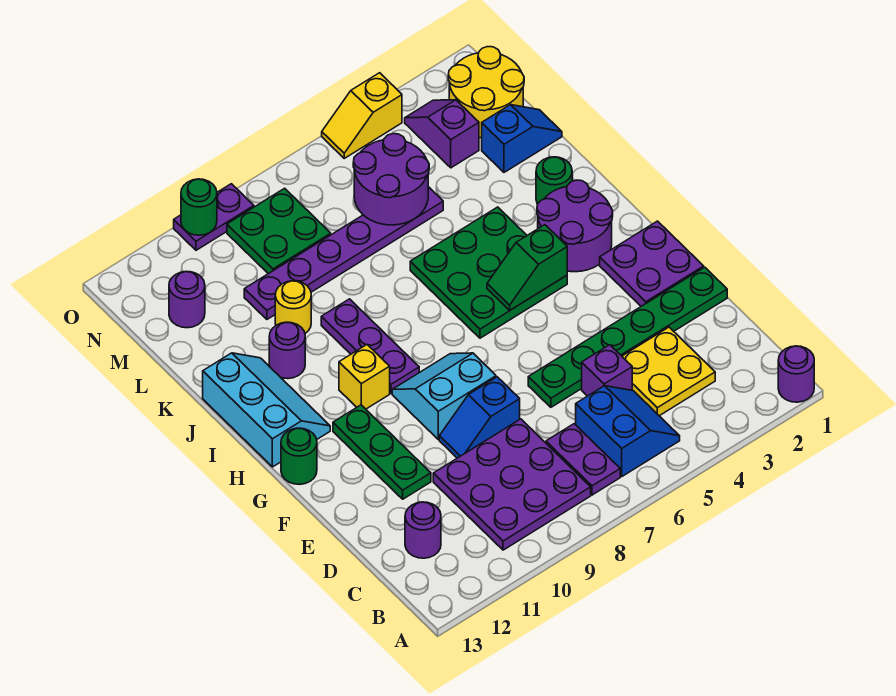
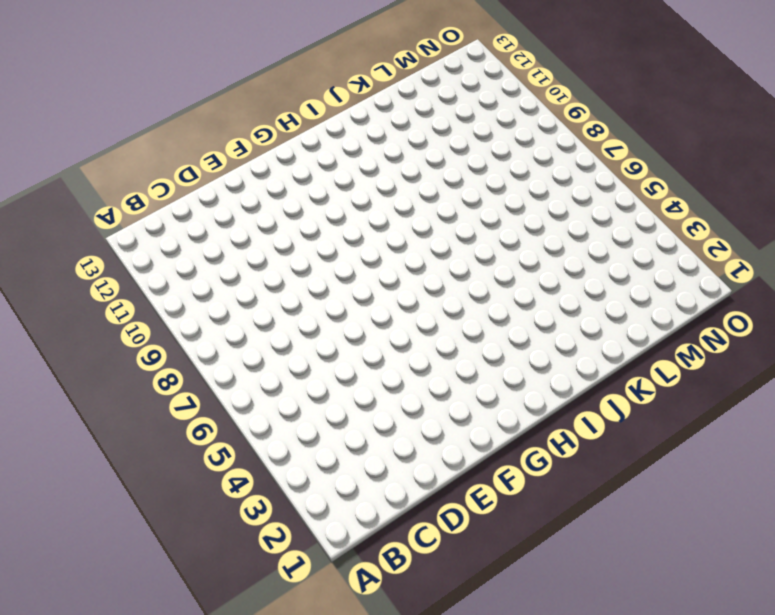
none -> purple 1x1 round brick [778,346,814,402]
none -> blue 2x2 slope [576,386,680,476]
none -> purple 1x2 plate [546,424,620,495]
none -> purple 3x3 plate [433,419,591,550]

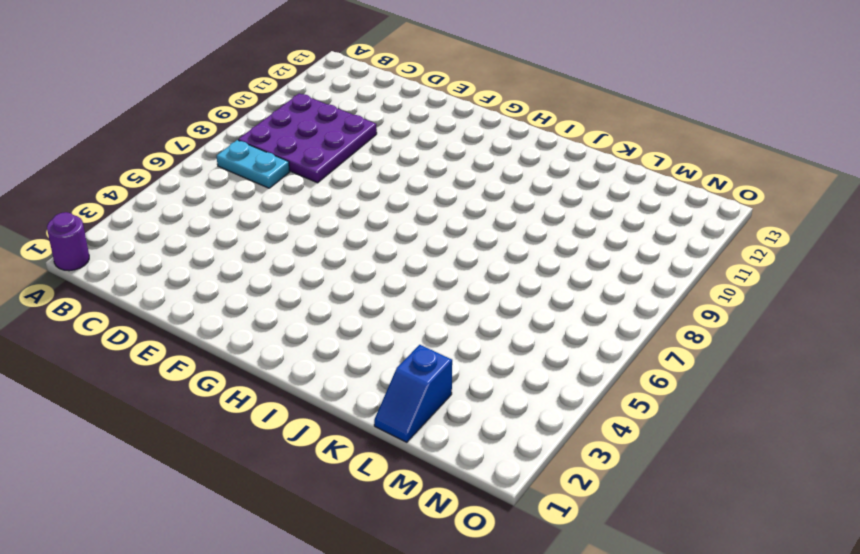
cyan 1x2 plate [217,140,290,188] -> purple 1x2 plate [546,424,620,495]
none -> blue 2x2 slope [576,386,680,476]
none -> yellow 2x2 plate [622,327,715,416]
none -> purple 1x1 round brick [405,502,441,558]
none -> purple 1x1 brick [582,345,632,396]

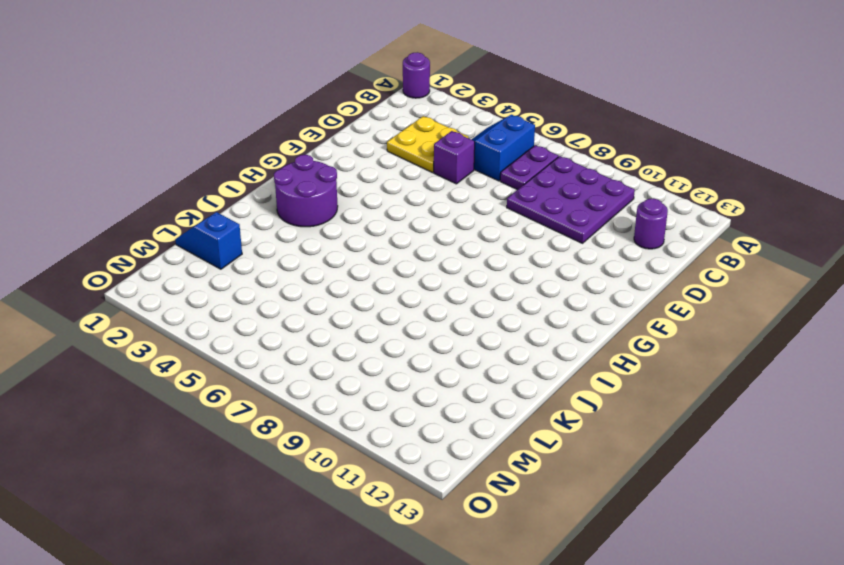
none -> green 1x6 plate [528,267,727,407]
none -> blue 1x2 slope [439,377,520,458]
none -> green 1x3 plate [333,405,431,499]
none -> purple 2x2 plate [600,221,704,306]

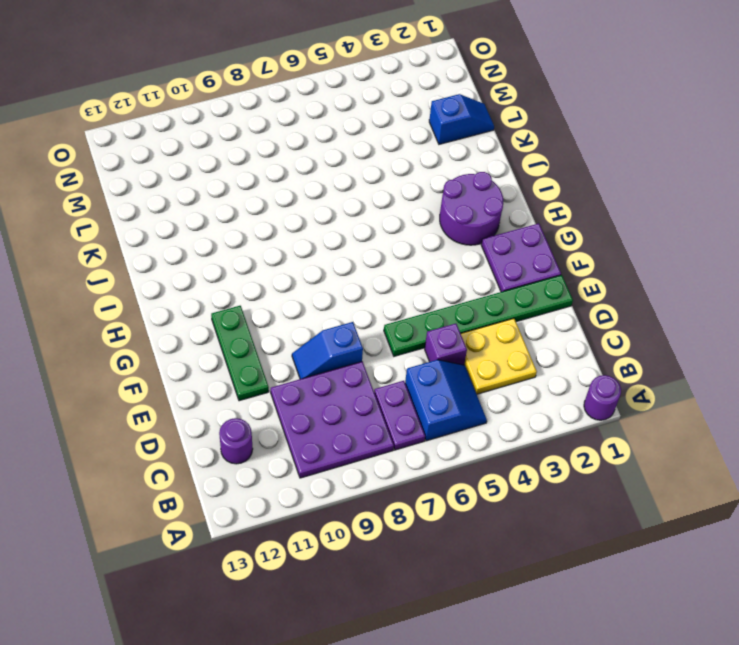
none -> cyan 2x2 slope [392,353,496,439]
none -> green 1x1 round brick [281,428,317,484]
none -> green 3x3 plate [410,207,567,338]
none -> purple 1x3 plate [321,299,419,393]

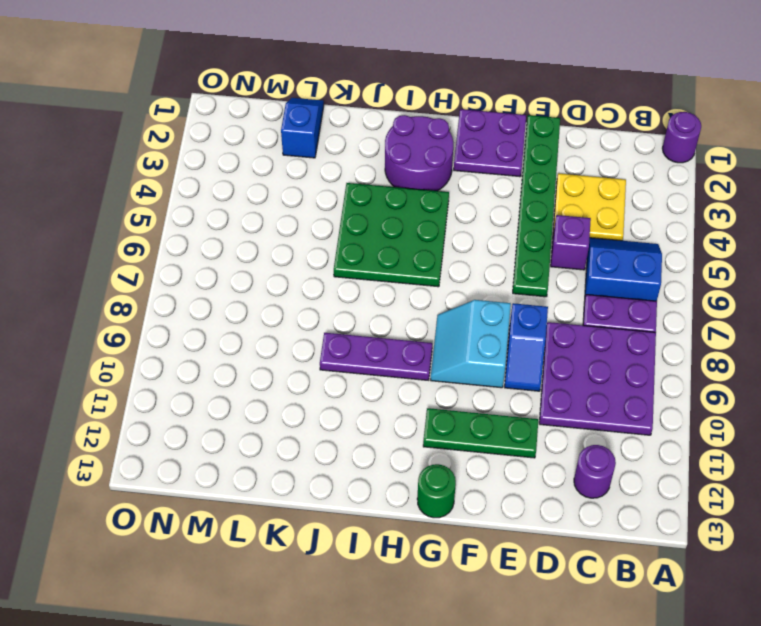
none -> yellow 1x1 brick [339,345,390,409]
none -> cyan 2x3 slope [203,353,330,467]
none -> green 1x1 round brick [536,157,572,204]
none -> purple 1x1 round brick [269,322,305,379]

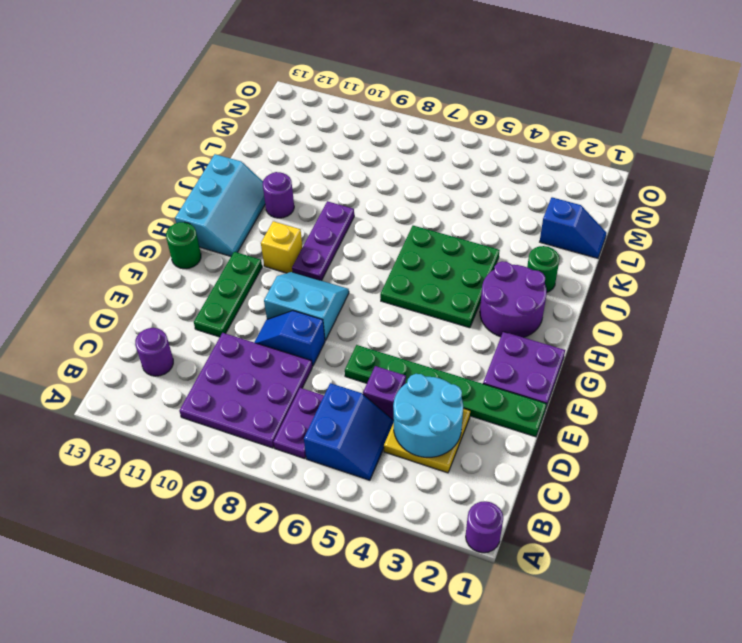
cyan 2x2 round brick [393,374,463,457] -> none
none -> yellow 1x1 round brick [275,281,311,333]
none -> purple 1x6 plate [244,187,443,319]
none -> yellow 2x2 round brick [448,47,524,138]
none -> purple 1x2 slope [405,100,479,168]

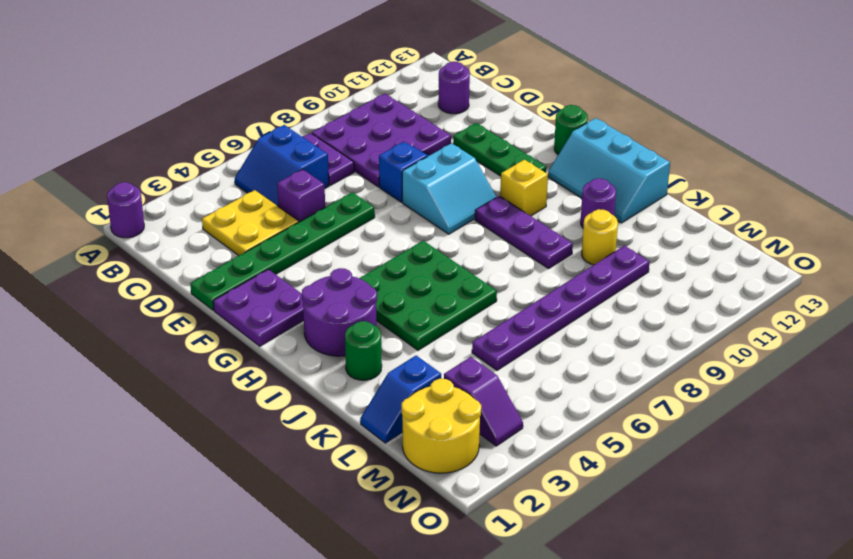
none -> green 2x2 plate [227,188,331,274]
none -> purple 1x1 round brick [169,272,205,328]
none -> yellow 1x2 slope [322,73,402,158]
none -> purple 1x2 plate [174,184,254,250]

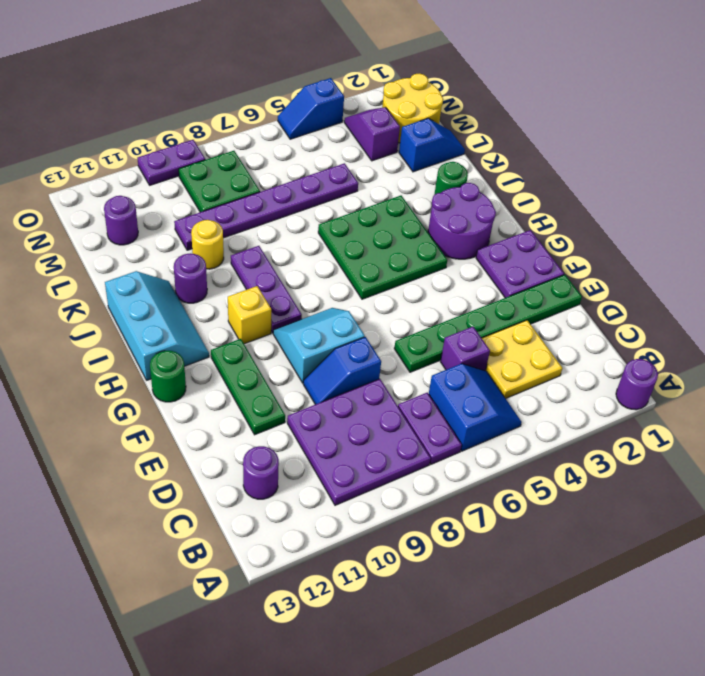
blue 1x2 slope [278,78,344,139] -> yellow 1x2 slope [322,73,402,158]
none -> green 1x2 slope [487,225,567,310]
none -> purple 2x2 round brick [353,134,429,225]
none -> green 1x1 round brick [181,179,217,235]

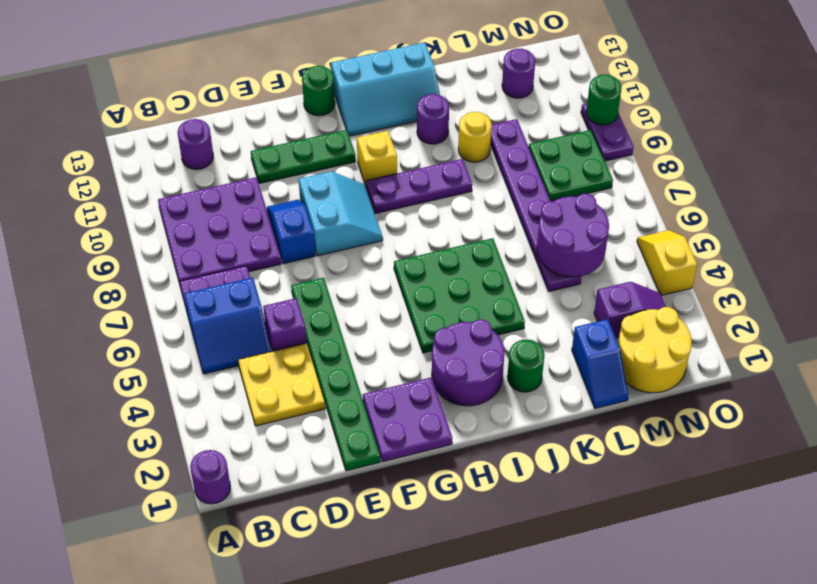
none -> green 1x2 slope [487,225,567,310]

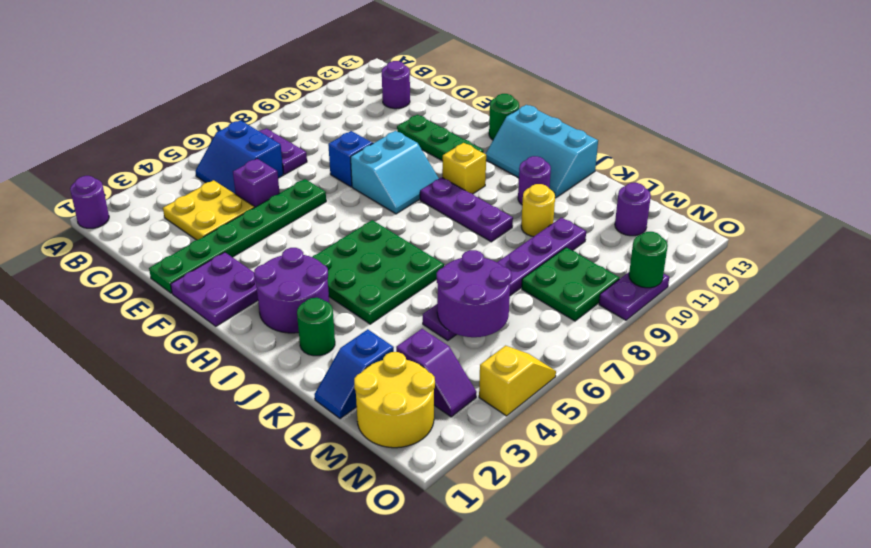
none -> purple 3x3 plate [433,419,591,550]
none -> green 1x2 slope [487,225,567,310]

